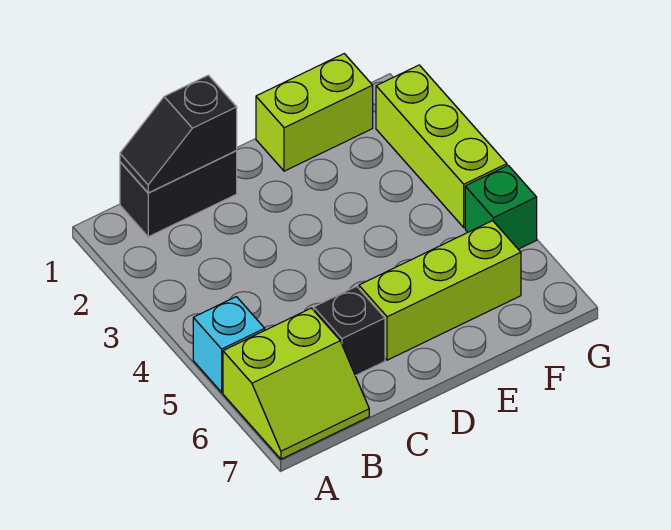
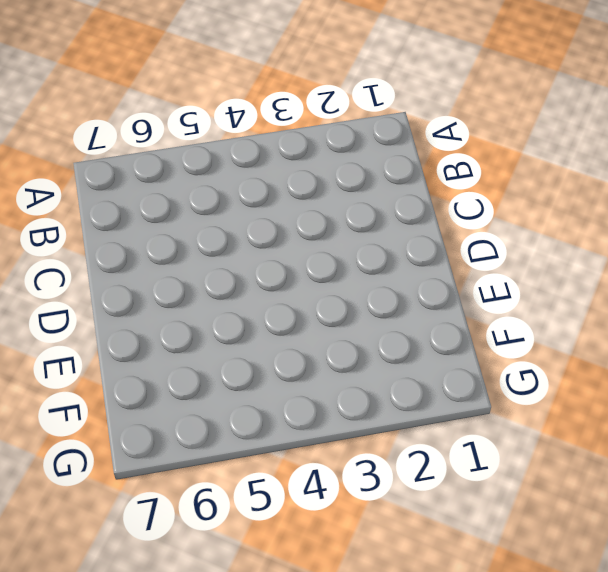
none -> cyan 1x1 brick [193,297,265,392]
none -> lime 2x2 slope [223,308,369,459]

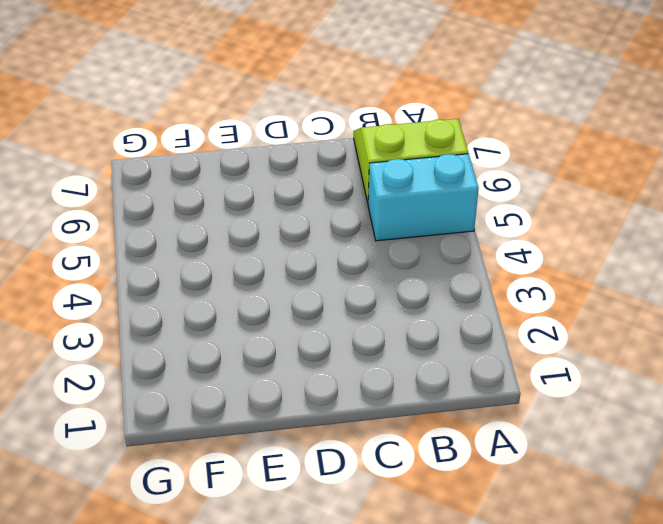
cyan 1x2 brick [368,154,479,241] -> cyan 1x1 brick [193,297,265,392]
none -> black 1x2 brick [120,151,237,237]
none -> black 1x1 brick [314,286,385,376]

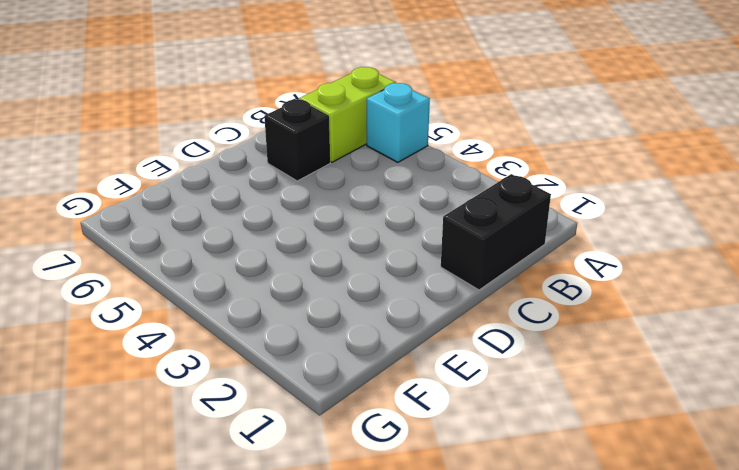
none -> lime 1x3 brick [359,221,521,360]
none -> lime 1x2 brick [256,54,373,171]

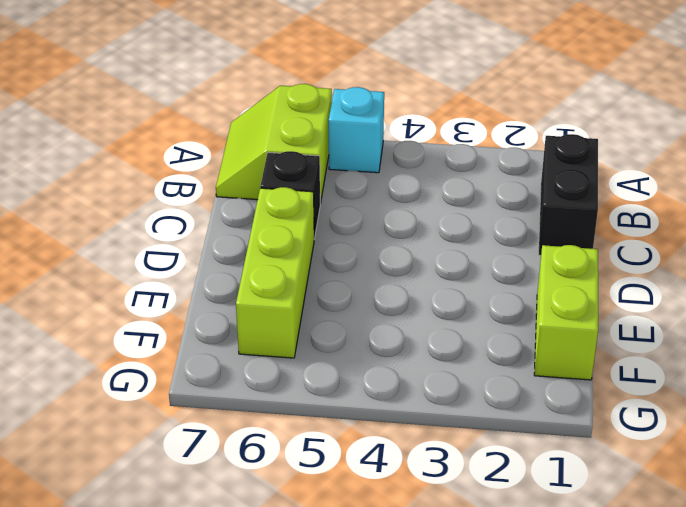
none -> lime 1x3 brick [376,65,507,227]
none -> green 1x1 brick [465,165,537,249]

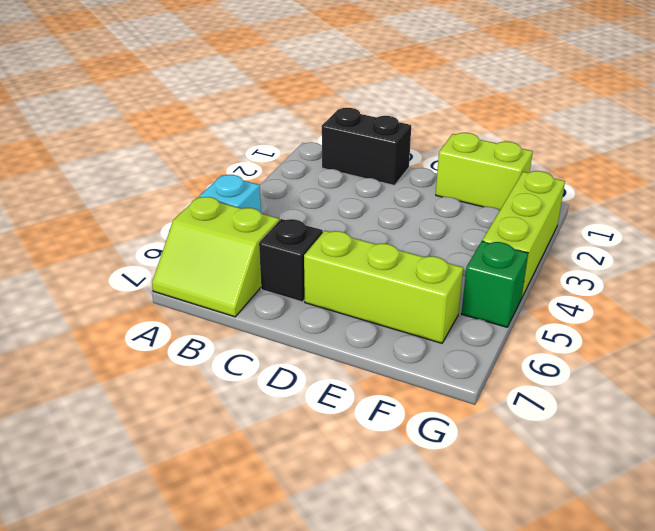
none -> black 1x2 slope [120,75,237,193]

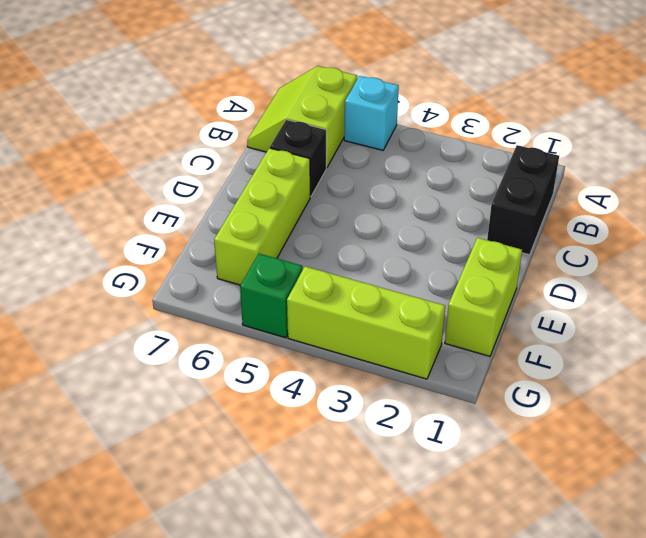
none -> black 1x2 slope [120,75,237,193]

